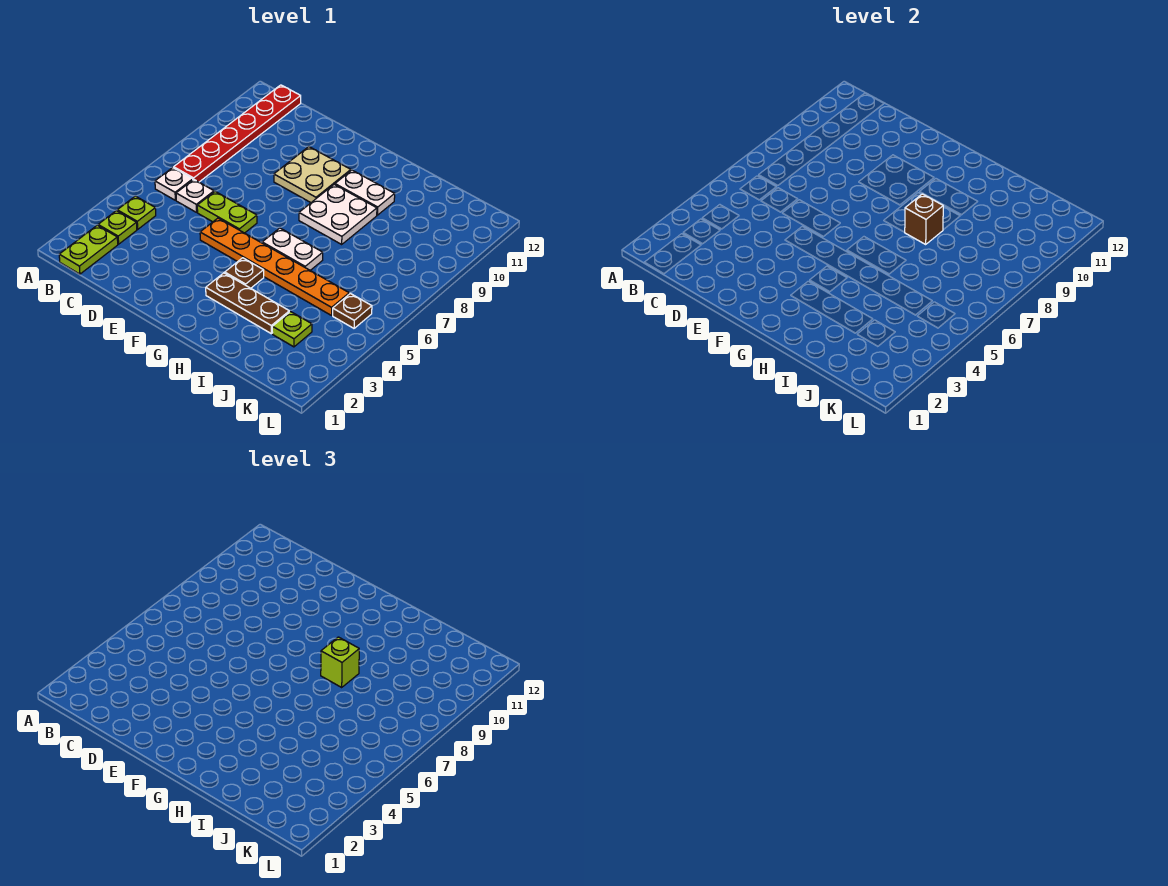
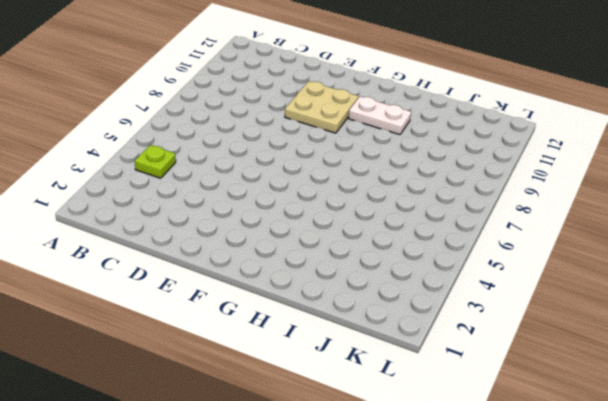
none -> lime 1x2 plate [59,225,118,274]
none -> lime 1x1 plate [98,211,137,244]
none -> white 1x1 plate [155,168,193,200]

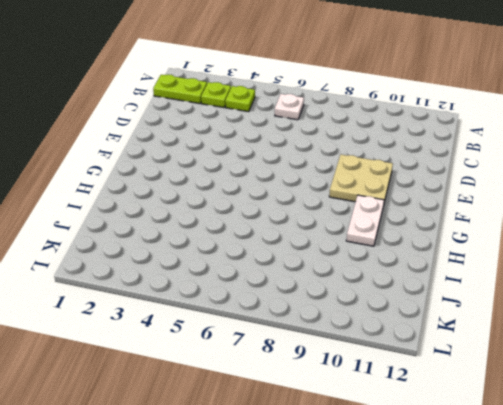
none -> red 1x6 plate [174,85,301,182]
none -> white 1x1 plate [176,180,214,212]
none -> lime 1x2 plate [197,192,257,233]

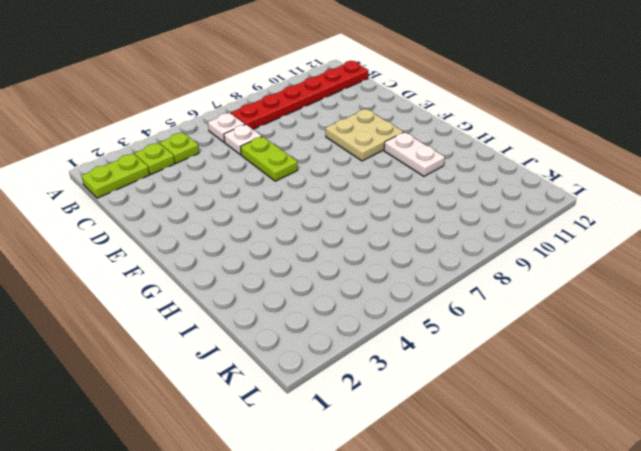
none -> orange 1x6 plate [200,218,349,315]
none -> brown 1x3 plate [206,273,289,334]
none -> brown 1x1 plate [225,258,264,288]

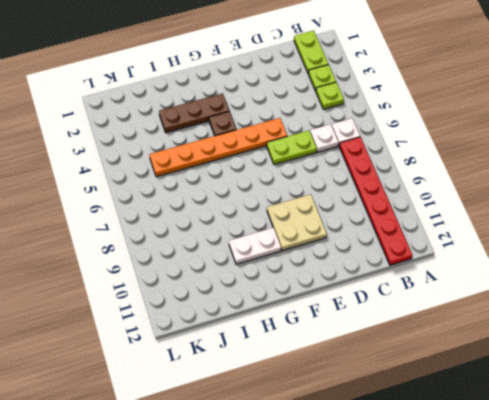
none -> white 1x2 plate [262,228,323,270]
none -> white 2x2 plate [299,184,377,244]
none -> lime 1x1 plate [272,312,312,347]

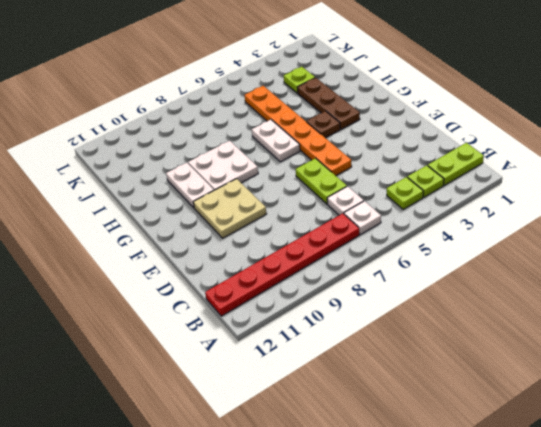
none -> brown 1x1 plate [333,293,372,328]
none -> brown 1x1 brick [905,194,943,244]
none -> lime 1x1 brick [321,637,359,687]

